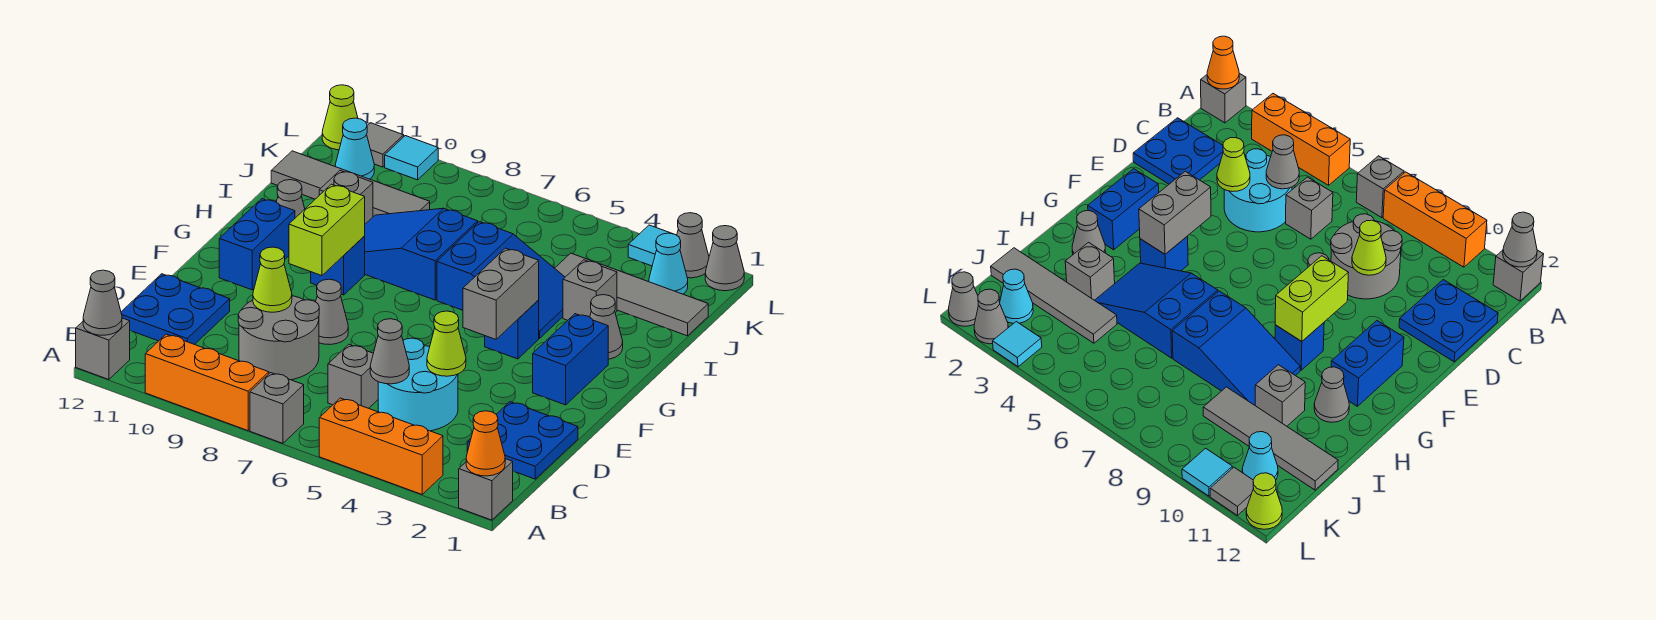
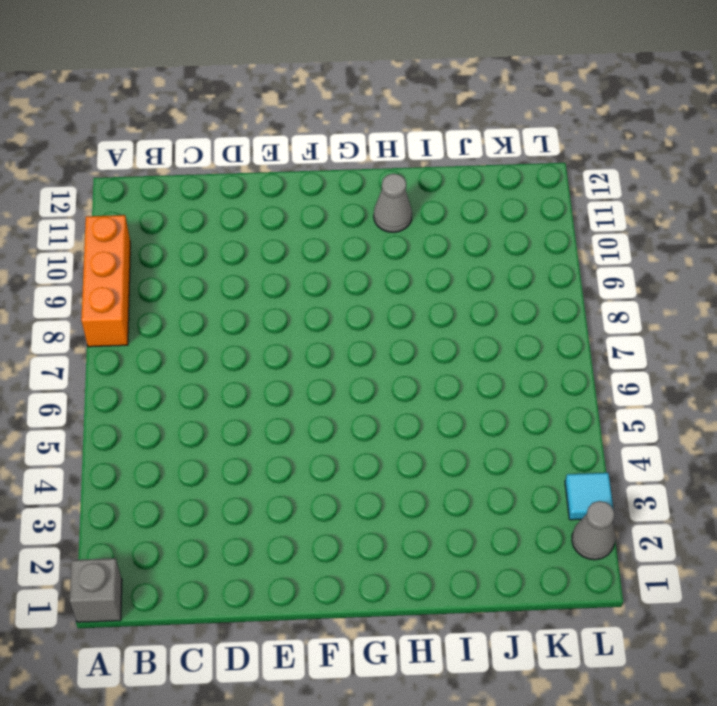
none -> orange 1x3 brick [319,398,443,494]
none -> grey 1x1 brick [250,373,304,443]
none -> grey 1x1 brick [76,318,130,380]
none -> blue 2x2 plate [467,402,578,479]

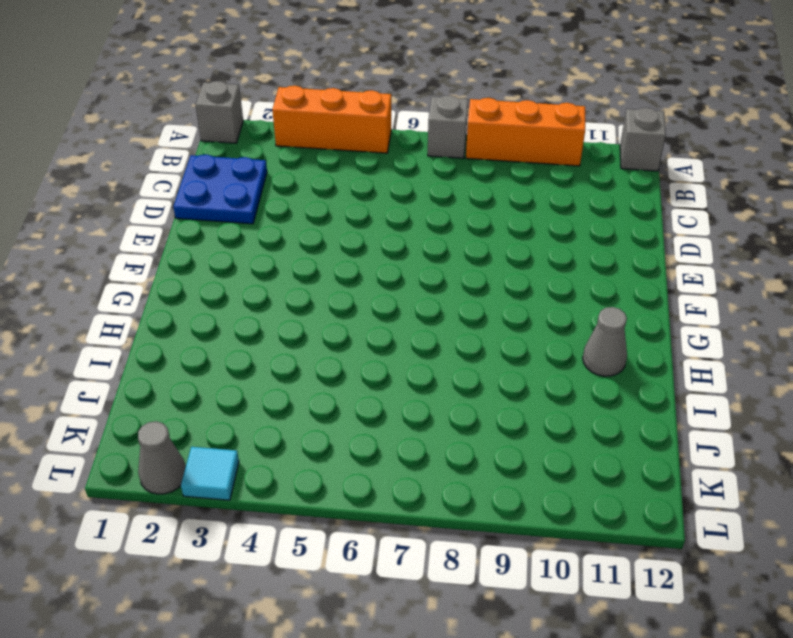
none -> cyan 2x2 round brick [378,338,458,431]
none -> grey 1x1 brick [328,345,378,408]
none -> grey 2x2 round brick [238,296,319,380]
none -> blue 2x2 plate [121,274,230,345]

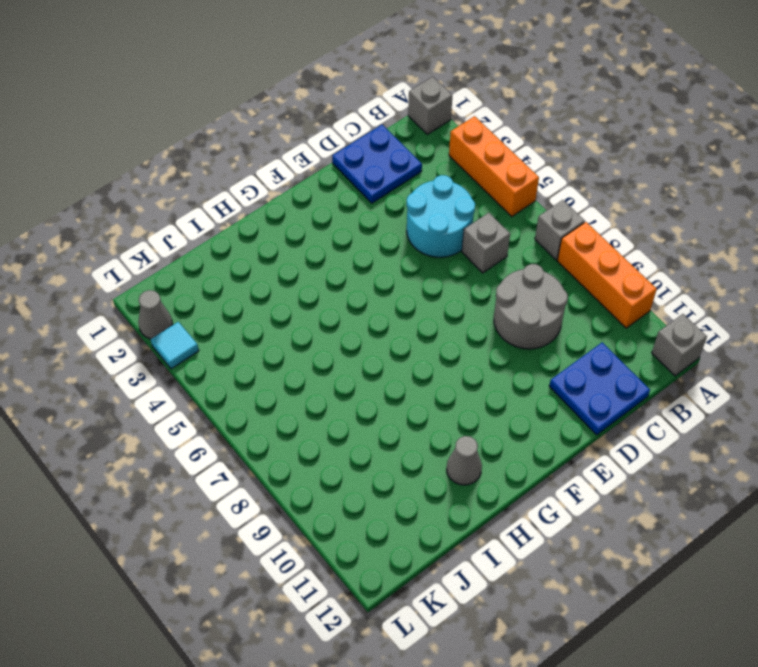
none -> grey 1x1 cone [316,279,348,345]
none -> blue 1x2 brick [533,314,608,405]
none -> blue 1x2 brick [219,199,295,290]
none -> blue 1x1 brick [485,300,539,359]

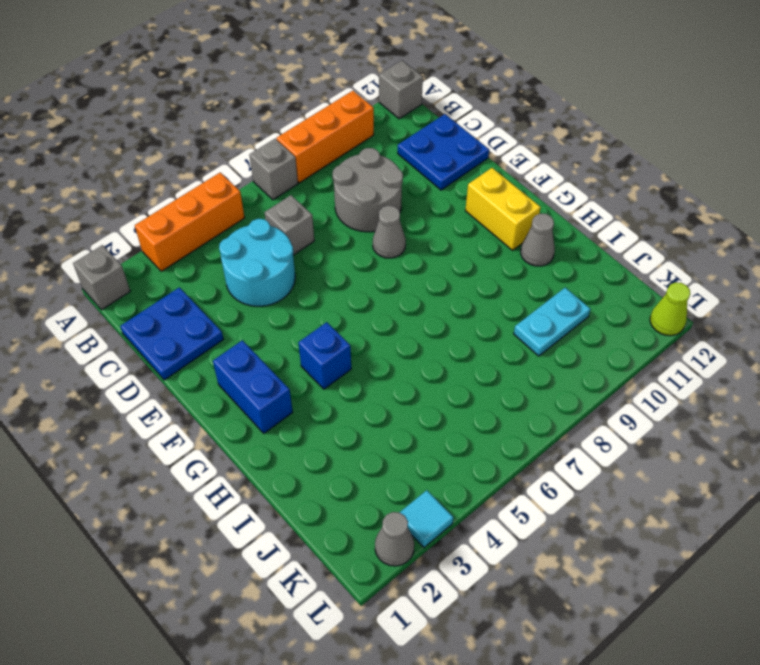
yellow 1x2 brick [465,168,541,250] -> blue 1x2 brick [219,199,295,290]
cyan 1x2 plate [514,288,590,356] -> grey 1x4 tile [271,151,430,217]
none -> blue 1x1 brick [311,237,365,295]
none -> grey 1x1 cone [590,295,623,359]
none -> blue 2x3 slope [437,222,565,338]
none -> blue 2x3 slope [364,208,478,300]

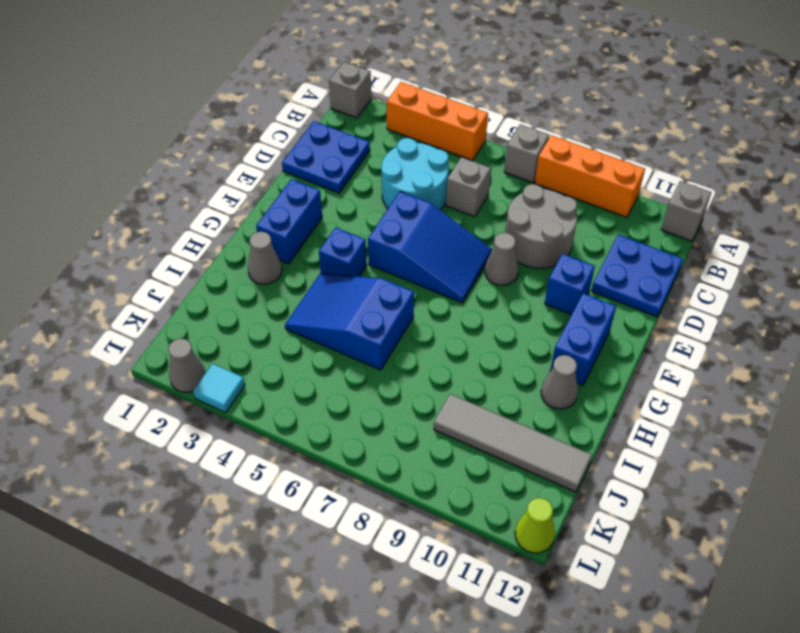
blue 2x3 slope [368,191,492,303] -> blue 2x3 slope moved to [364,208,478,300]
blue 1x1 brick [545,254,595,315] -> blue 1x1 brick moved to [311,237,365,295]
none -> grey 1x1 brick [563,260,617,320]
none -> grey 1x1 brick [319,171,373,224]
none -> grey 1x4 tile [555,253,708,336]
none -> cyan 1x1 cone [649,233,688,294]

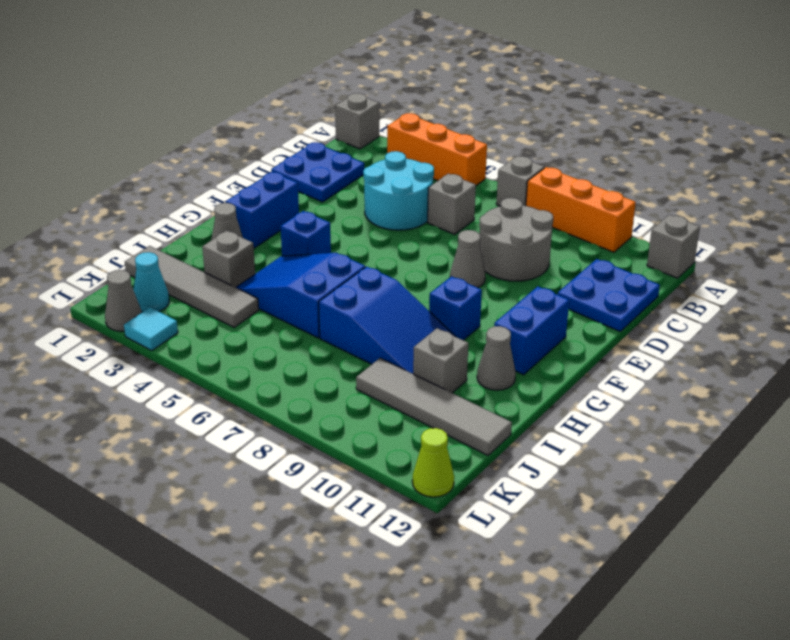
none -> cyan 1x1 cone [335,118,374,179]
none -> grey 1x1 cone [705,226,744,291]
none -> cyan 1x1 tile [385,136,438,180]
none -> grey 1x1 tile [367,123,404,167]

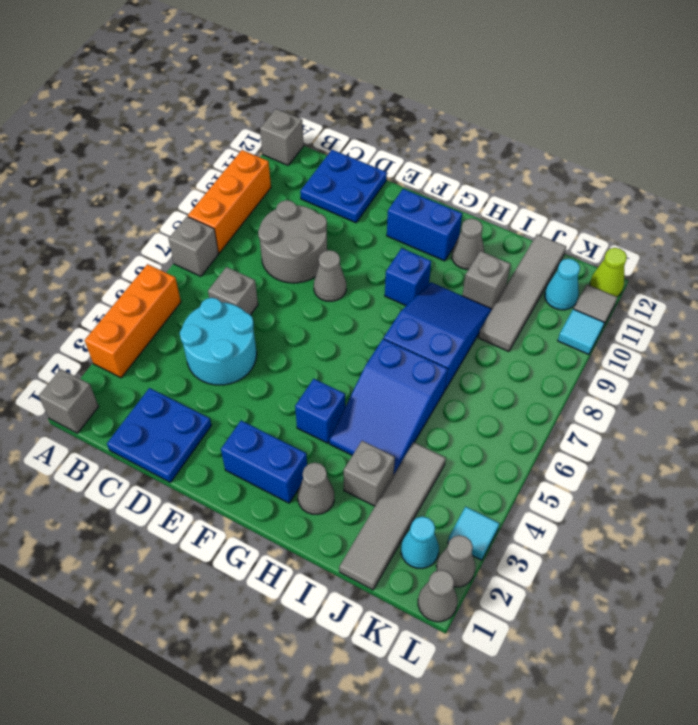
none -> orange 1x1 cone [466,411,505,476]
none -> grey 1x1 cone [83,270,122,335]
none -> grey 1x1 cone [370,319,409,384]
none -> lime 1x1 cone [427,311,466,376]

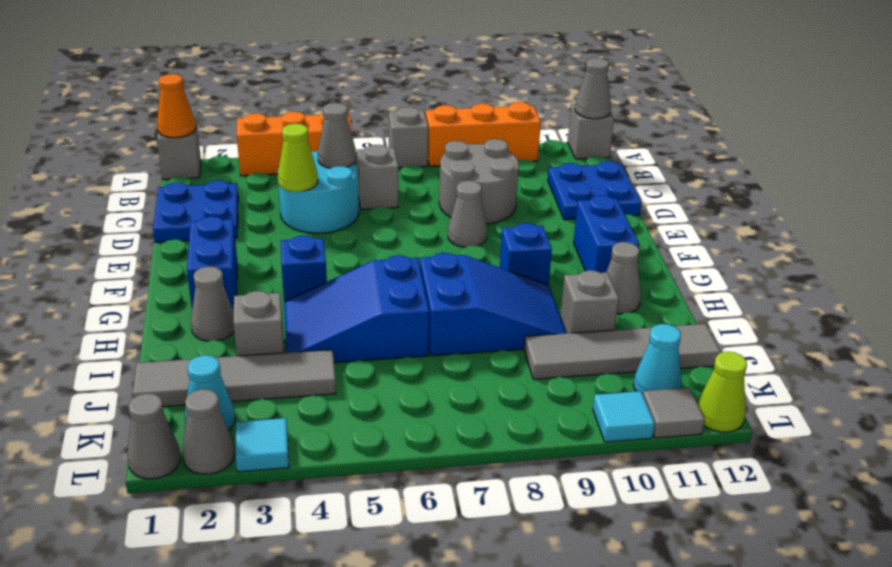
none -> lime 1x1 cone [253,247,292,312]
none -> grey 1x2 brick [463,248,539,339]
none -> lime 1x2 brick [289,184,365,276]

